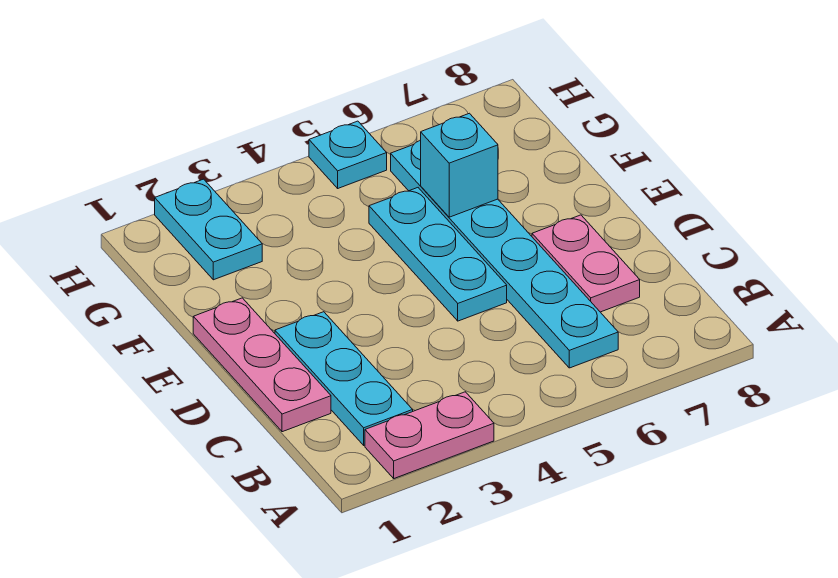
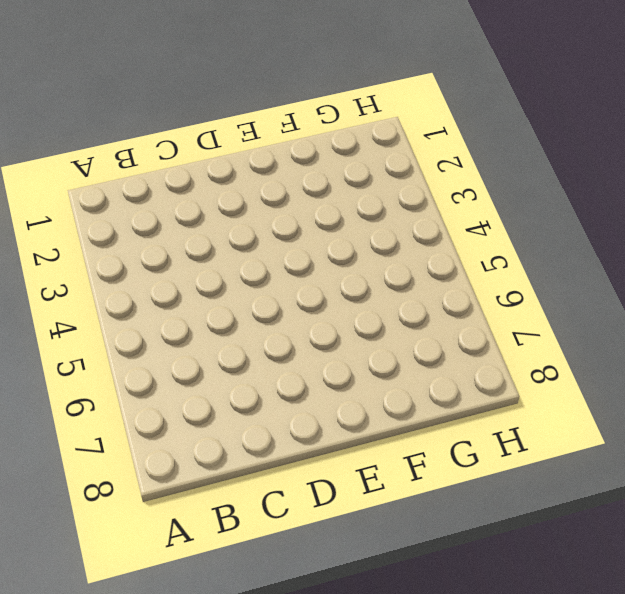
none -> pink 1x2 plate [365,392,494,478]
none -> cyan 1x3 plate [275,312,413,445]

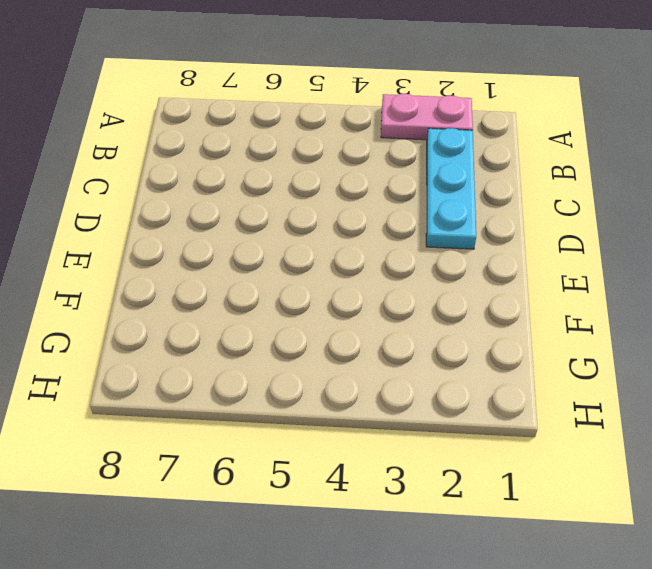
none -> cyan 1x6 plate [391,140,618,368]
none -> pink 1x3 plate [193,298,331,432]

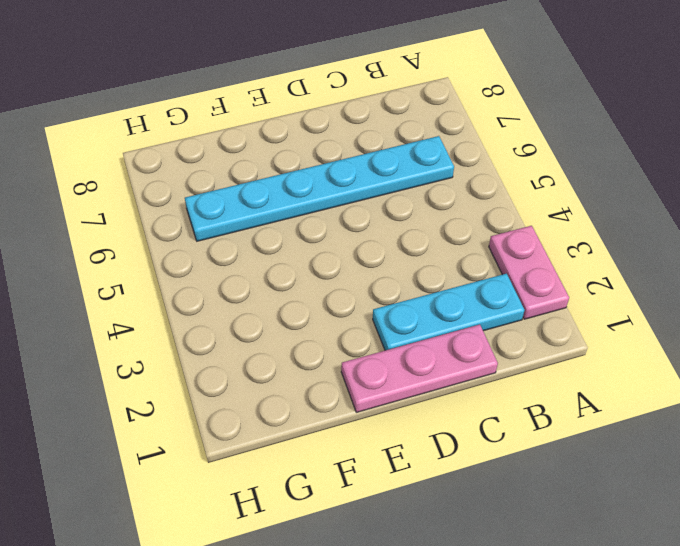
none -> pink 1x2 plate [532,215,640,312]
none -> cyan 1x3 plate [369,188,507,321]

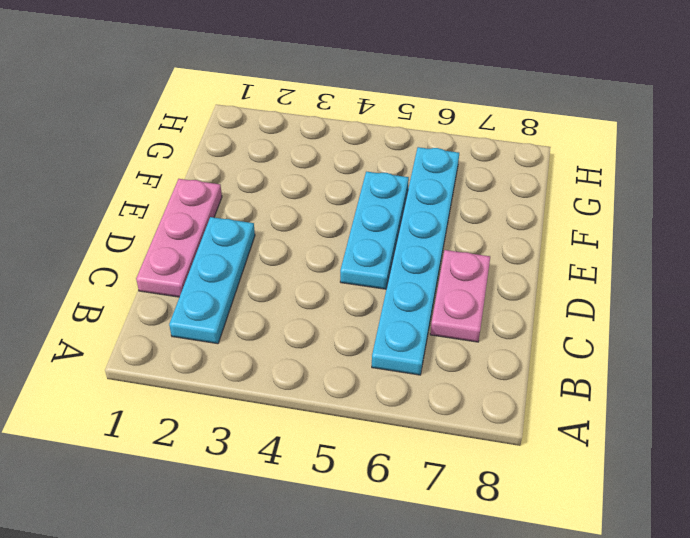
none -> pink 1x2 plate [365,392,494,478]
none -> cyan 1x2 plate [155,179,262,280]

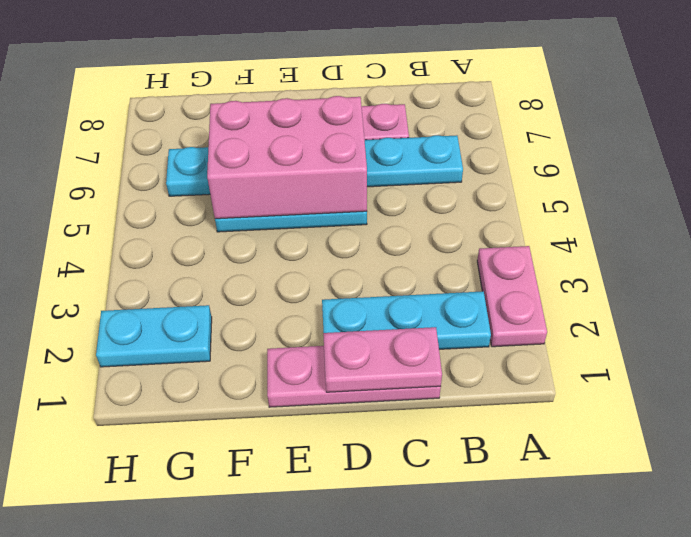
pink 1x2 plate [323,327,442,392] -> none
pink 2x3 brick [207,96,367,219] -> cyan 1x1 brick [421,113,498,217]
none -> cyan 1x1 plate [309,121,387,188]

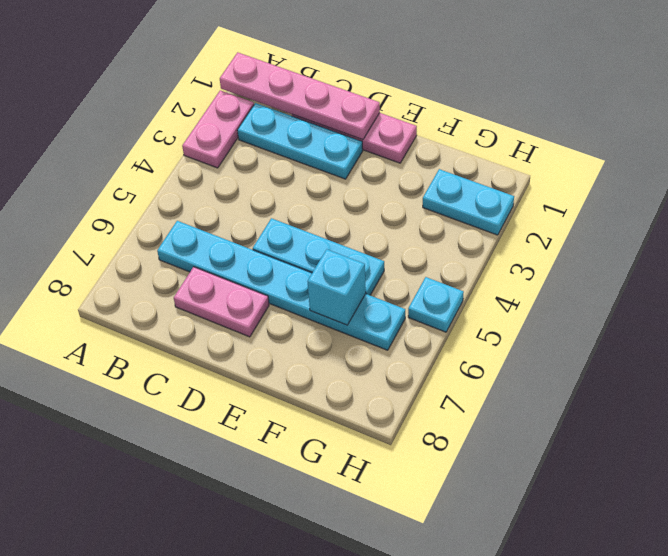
pink 1x4 plate [220,52,380,140] -> none

